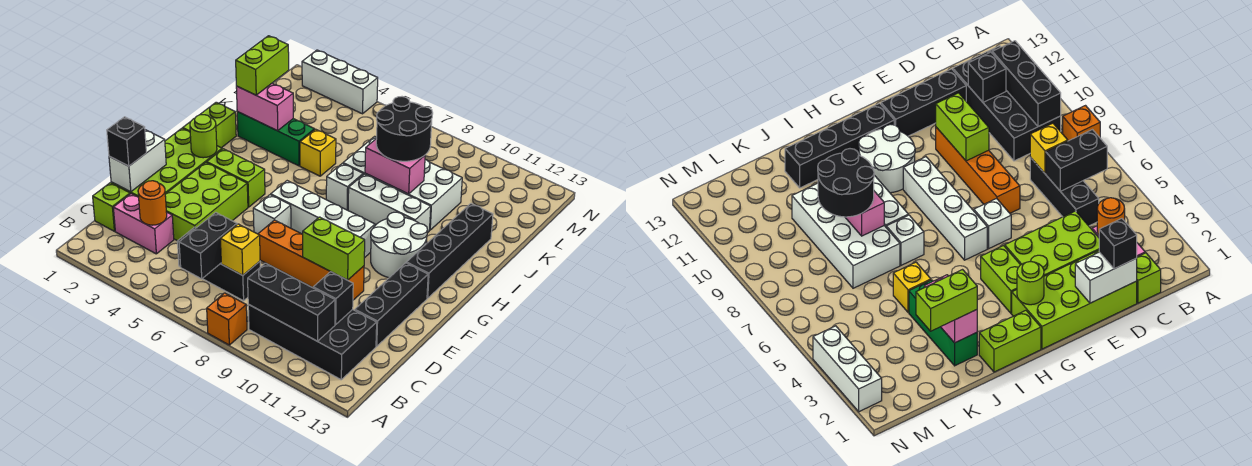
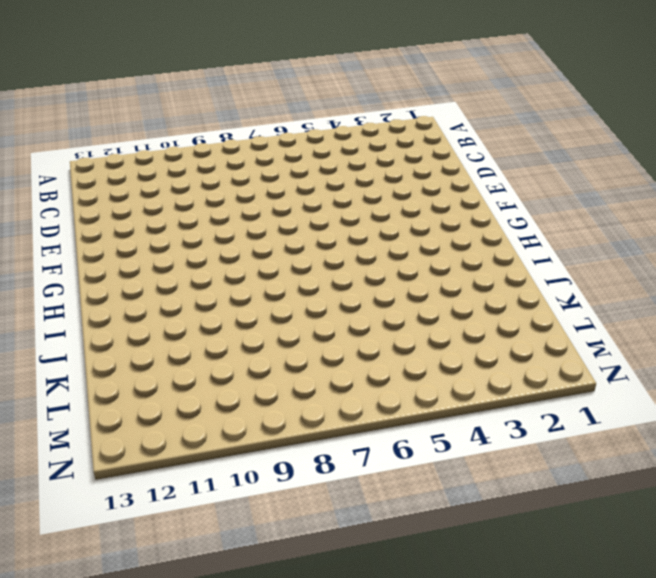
none -> orange 1x1 brick [207,293,247,345]
none -> black 2x4 brick [248,304,377,380]
none -> lime 1x1 brick [93,183,130,231]
none -> pink 1x2 brick [113,194,174,254]

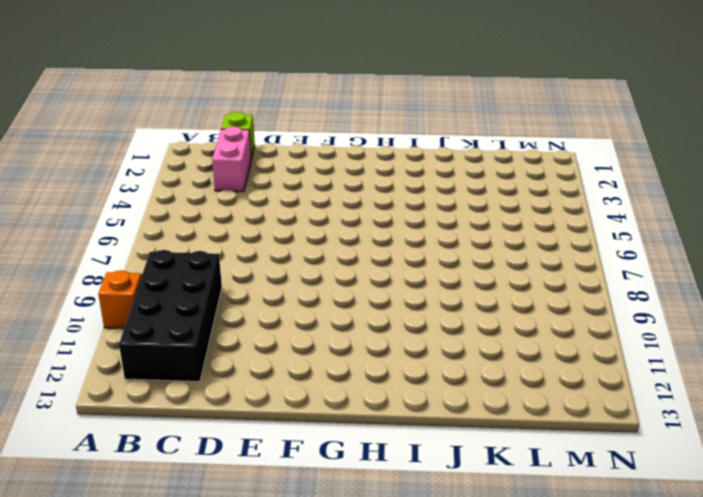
orange 1x1 brick [98,270,141,329] -> orange 1x1 brick moved to [207,293,247,345]
none -> black 1x3 brick [177,227,260,301]
none -> lime 2x4 brick [111,128,222,197]
none -> lime 2x3 brick [165,162,248,241]
none -> black 1x3 brick [355,263,428,346]

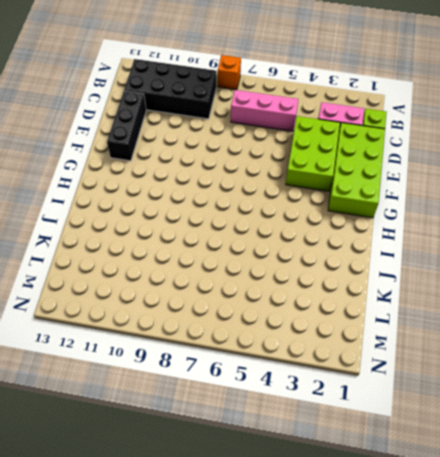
pink 1x3 brick [231,90,298,131] -> black 1x3 brick [177,227,260,301]
none -> orange 1x4 brick [258,220,364,300]
none -> white 1x1 brick [253,195,291,234]
none -> lime 1x2 brick [207,149,265,207]
none -> white 1x4 brick [271,181,375,258]

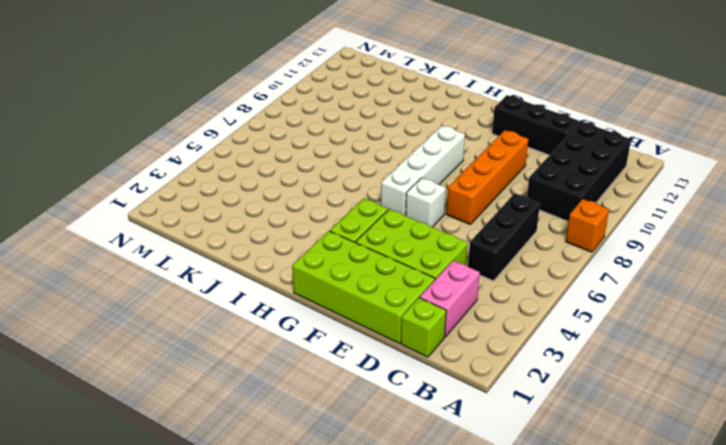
none -> white 2x2 round brick [371,212,428,278]
none -> black 1x4 brick [407,204,493,298]
none -> lime 1x2 brick [183,102,236,148]
none -> white 1x1 brick [326,163,363,210]

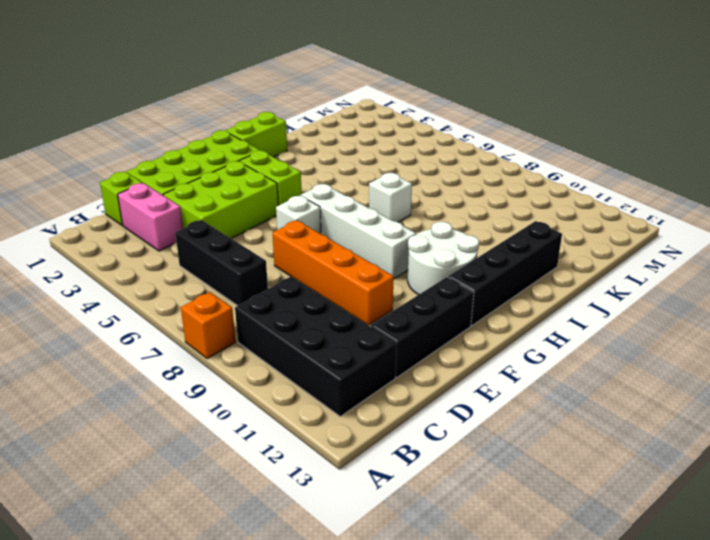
none -> white 1x3 brick [348,174,431,233]
none -> green 1x3 brick [237,112,315,166]
none -> yellow 1x1 brick [300,129,336,176]
none -> white 2x4 brick [343,136,462,230]

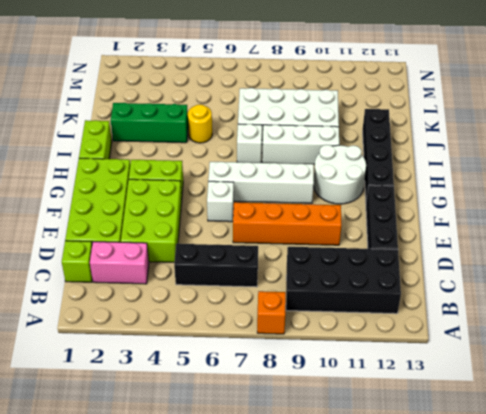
yellow 1x1 round brick [188,104,212,143] -> yellow 1x1 brick [300,129,336,176]
none -> white 1x3 brick [302,50,378,114]
none -> black 1x2 brick [179,212,237,279]
none -> black 1x3 brick [248,263,335,341]
none -> orange 1x1 round brick [138,181,167,225]

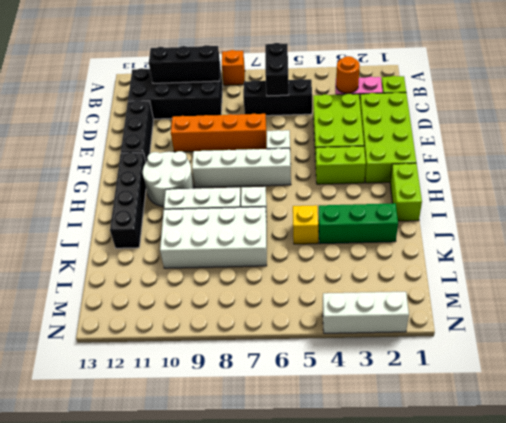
none -> yellow 1x1 brick [220,224,260,275]
none -> black 1x1 brick [313,272,353,324]
none -> white 1x2 brick [109,130,166,192]
none -> lime 1x2 brick [303,217,365,280]

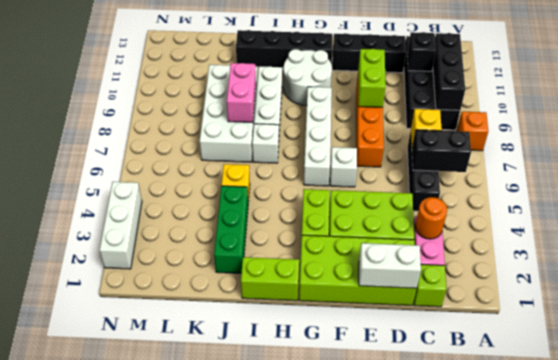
none -> lime 1x1 round brick [190,115,217,158]
none -> pink 1x2 brick [236,83,293,131]
none -> black 1x1 brick [107,117,146,166]
none -> lime 1x2 brick [236,36,289,95]

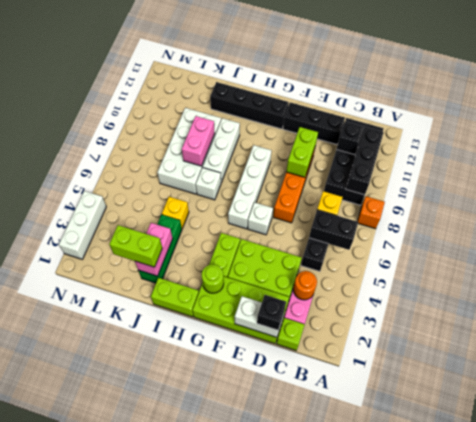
none -> white 2x2 round brick [371,212,428,278]
none -> black 2x2 round brick [376,97,433,161]

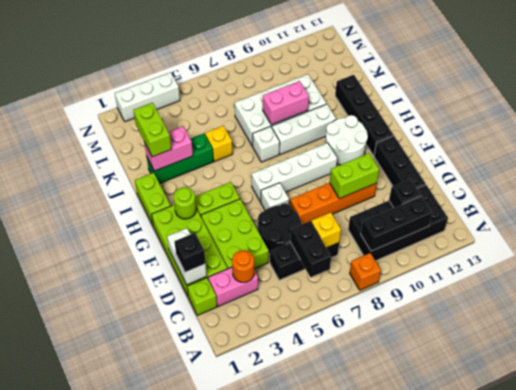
black 2x2 round brick [258,203,301,254] -> black 2x2 round brick moved to [376,97,433,161]

